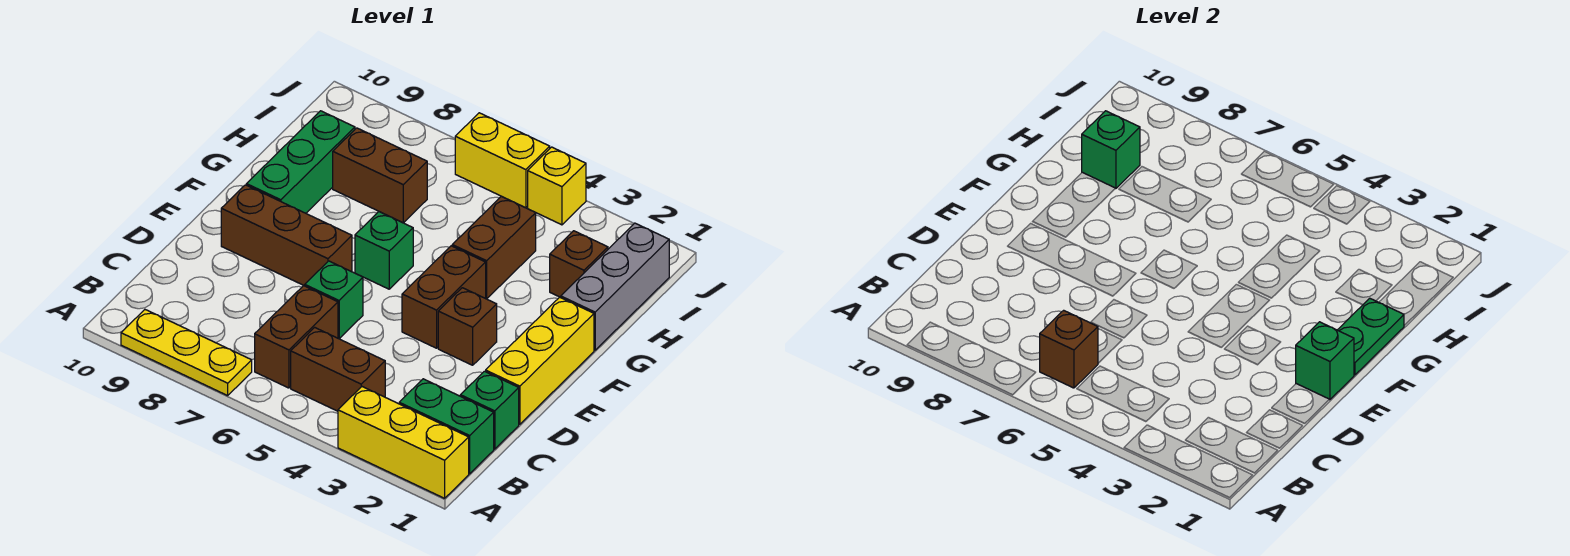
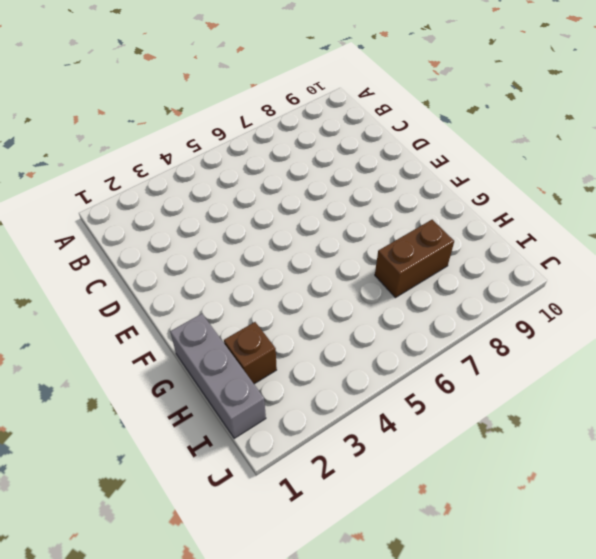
none -> yellow 1x3 brick [338,387,469,498]
none -> yellow 1x3 plate [121,310,252,396]
none -> green 1x2 brick [399,379,494,474]

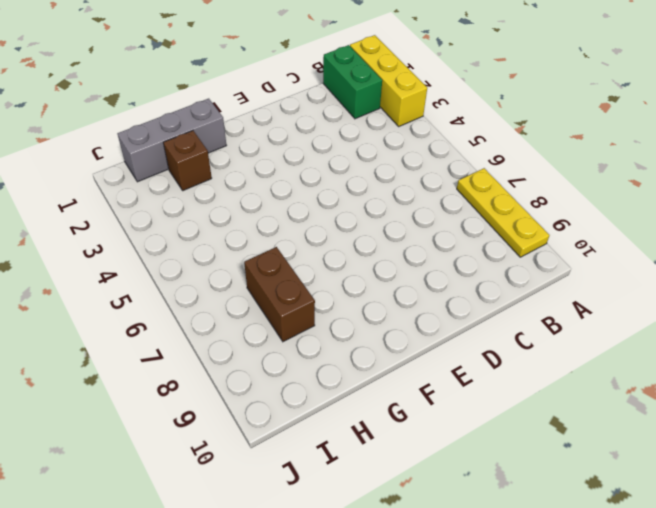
none -> brown 1x2 brick [291,327,385,411]
none -> brown 1x2 brick [255,286,338,388]
none -> green 1x1 brick [460,371,519,449]

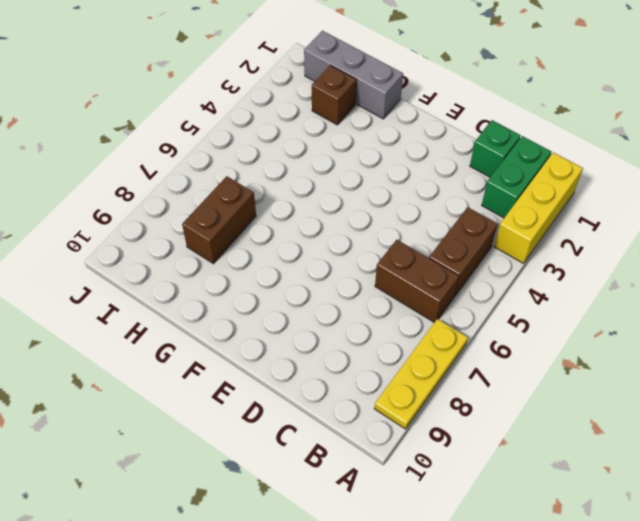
none -> yellow 1x3 brick [486,297,594,424]
none -> green 1x1 brick [305,261,363,339]
none -> brown 1x1 brick [438,288,497,365]

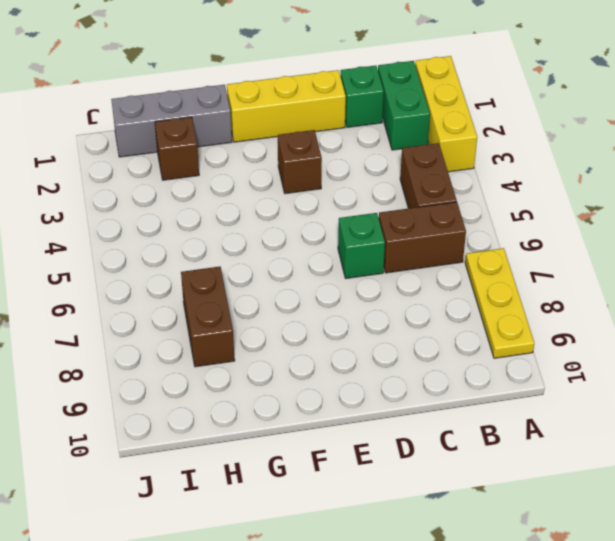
none -> brown 1x2 brick [402,246,486,348]
none -> brown 1x3 brick [221,185,352,286]
none -> green 1x1 brick [355,212,413,289]

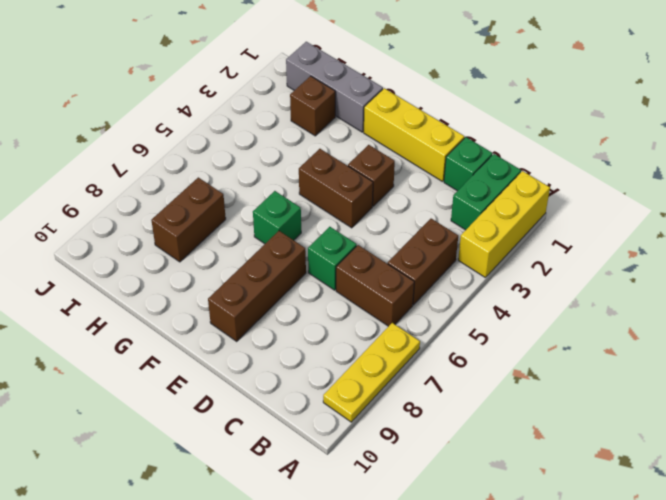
none -> green 1x3 brick [246,111,355,213]
none -> brown 1x2 brick [452,196,536,299]
none -> yellow 1x1 brick [528,147,586,225]

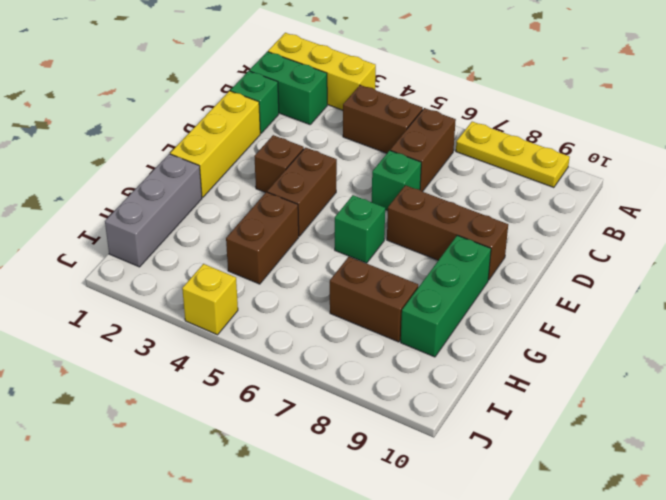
none -> brown 1x1 brick [550,231,608,297]
none -> yellow 1x2 brick [455,113,550,208]
none -> brown 1x1 brick [1040,310,1098,388]

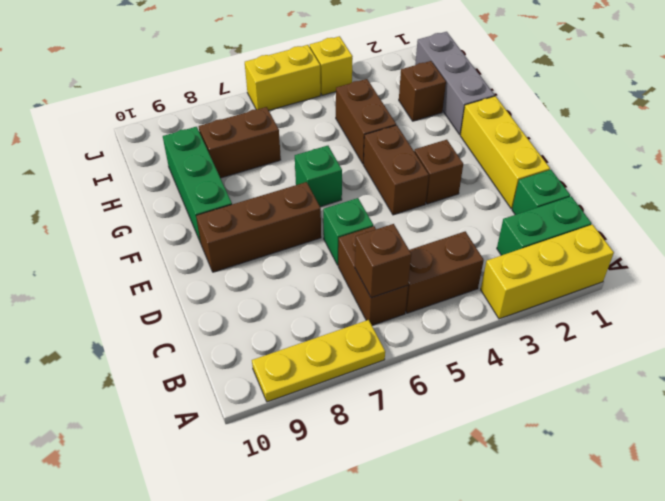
none -> green 1x1 brick [1296,322,1354,400]
none -> green 1x2 plate [1338,298,1404,375]
none -> green 1x1 brick [1082,111,1140,188]

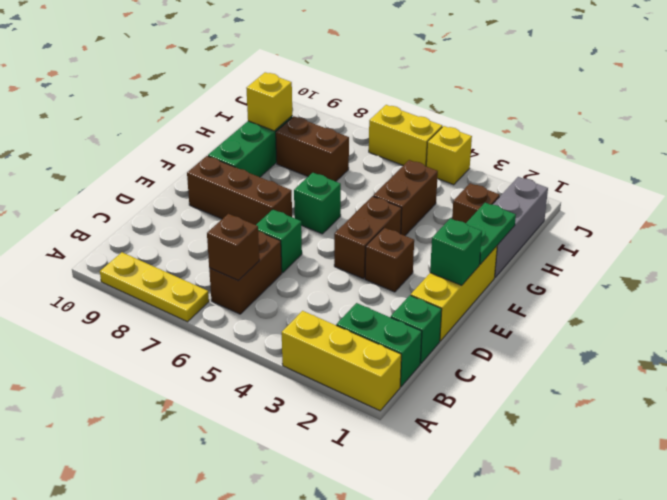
yellow 1x1 brick [246,72,292,131] -> green 1x1 brick [1082,111,1140,188]
none -> brown 1x2 brick [291,327,385,411]

